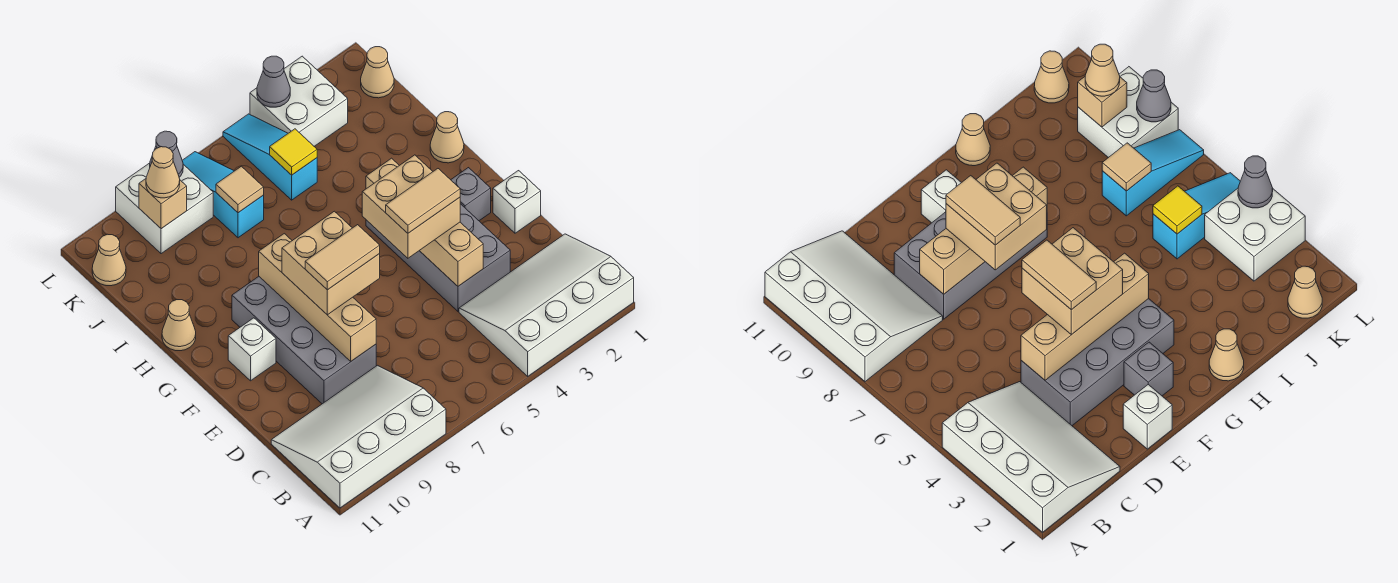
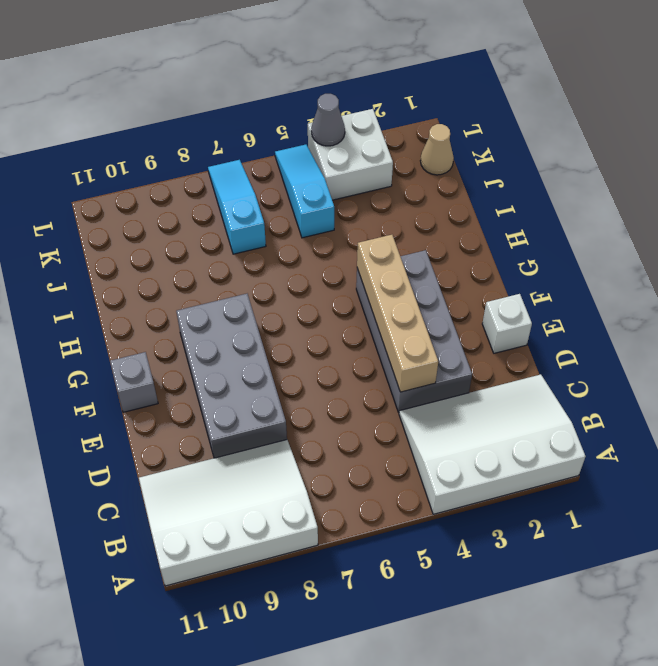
grey 1x1 brick [110,352,158,412] -> grey 1x1 brick moved to [451,168,491,221]
none -> white 1x1 brick [228,318,276,381]
none -> tan 1x1 cone [430,112,464,163]
none -> tan 1x1 cone [162,300,196,351]

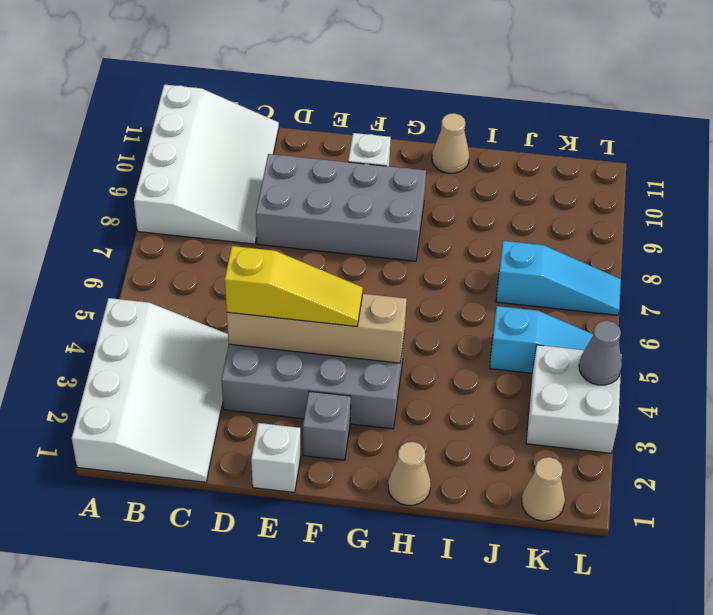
yellow 1x3 slope [225,246,363,327] -> tan 2x2 brick [362,155,460,258]
none -> white 2x2 brick [116,163,213,254]
none -> tan 1x1 cone [92,234,126,286]
none -> tan 1x4 brick [259,234,376,361]

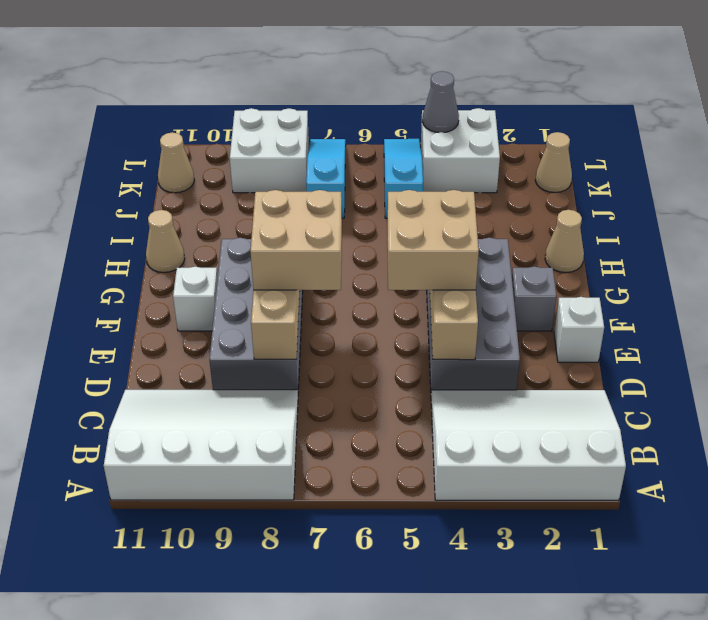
none -> yellow 1x1 tile [270,129,317,175]
none -> tan 1x1 tile [216,166,264,213]
none -> tan 1x1 brick [139,179,187,229]

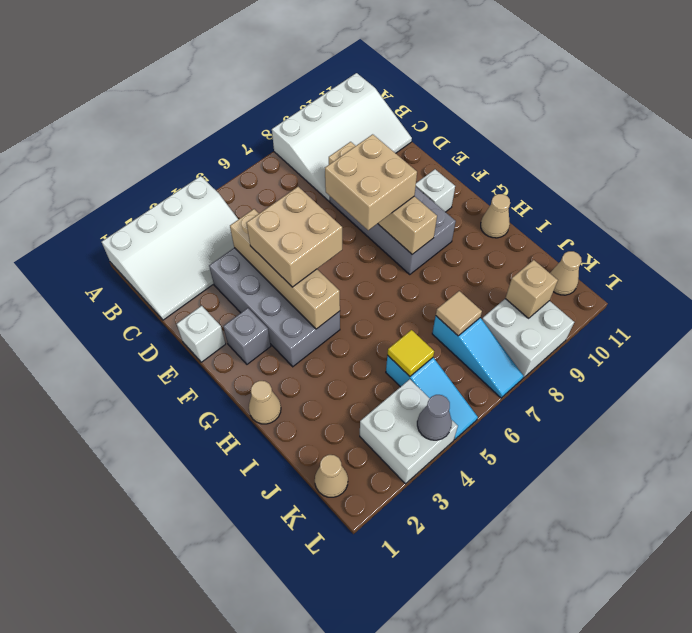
none -> grey 1x1 cone [150,131,183,177]
none -> tan 1x1 cone [146,147,180,198]
none -> tan 1x2 tile [386,169,460,233]

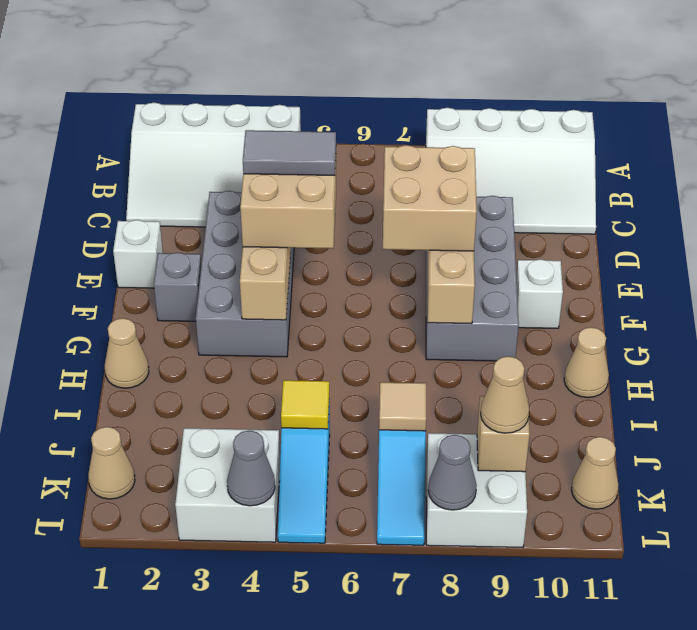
grey 1x2 tile [243,130,336,175] -> tan 1x2 tile [386,169,460,233]
none -> tan 1x2 tile [305,225,380,290]

